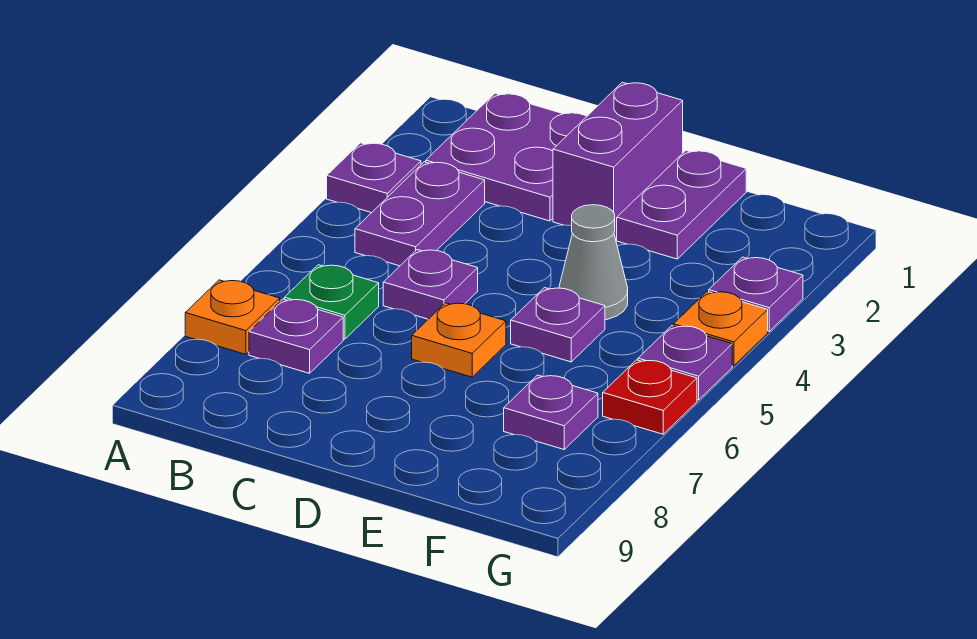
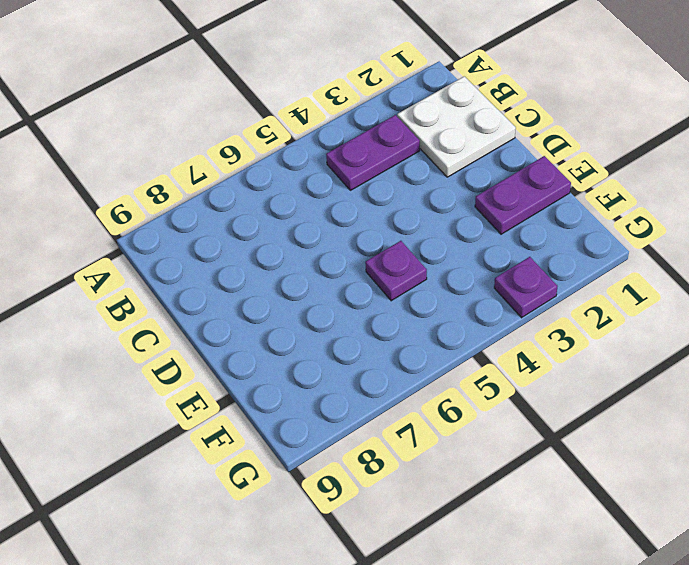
white 2x2 plate [397,76,516,177] -> purple 2x2 plate [426,93,587,221]
none -> purple 1x1 plate [327,143,421,213]
none -> orange 1x1 plate [185,280,280,354]
none -> green 1x1 plate [284,265,379,339]

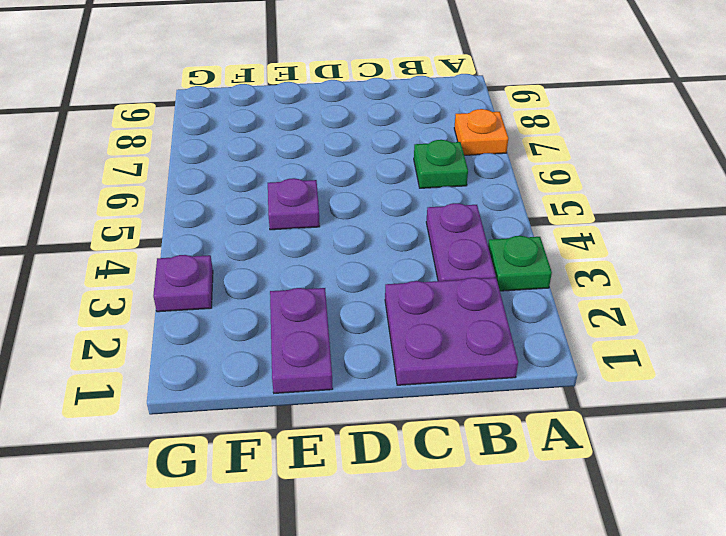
green 1x1 plate [488,236,552,291] -> purple 1x1 plate [327,143,421,213]
none -> purple 1x1 plate [249,299,343,373]
none -> purple 1x1 plate [383,250,478,319]
none -> purple 1x2 brick [553,82,683,239]

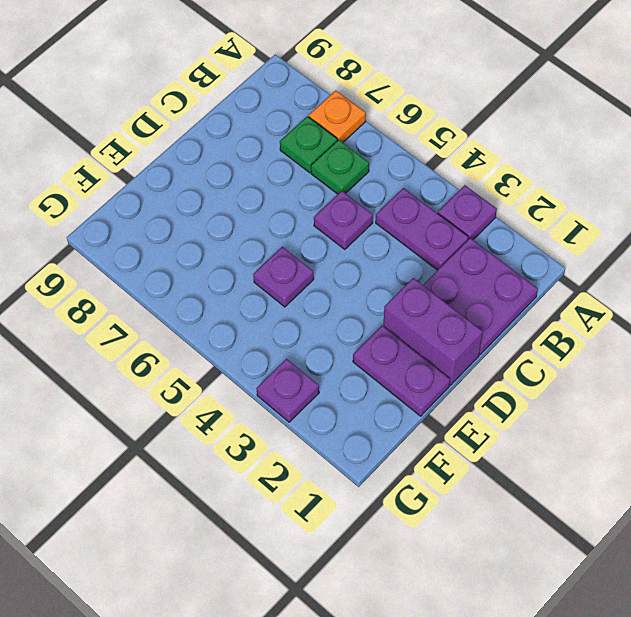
green 1x1 plate [280,116,337,173] -> purple 1x1 plate [249,299,343,373]
none -> orange 1x1 plate [412,303,506,377]
none -> grey 1x1 cone [559,205,628,320]
none -> purple 1x1 plate [504,375,598,449]

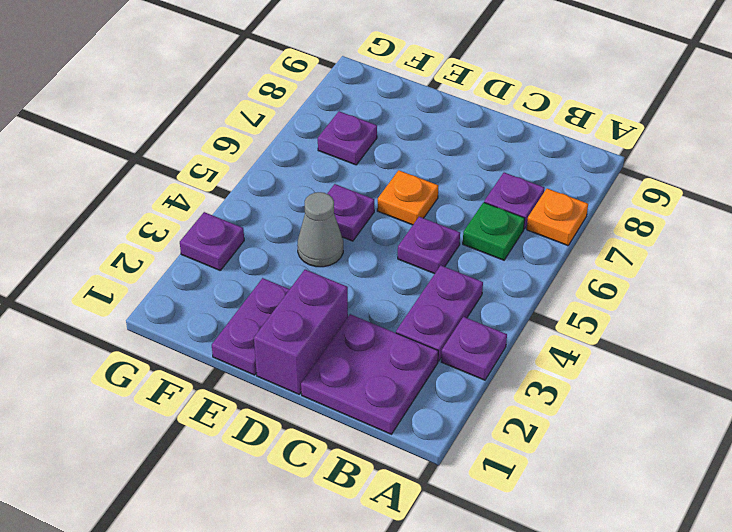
none -> orange 1x1 plate [673,291,768,366]
none -> purple 1x1 plate [638,326,732,400]
none -> red 1x1 plate [603,360,697,434]

